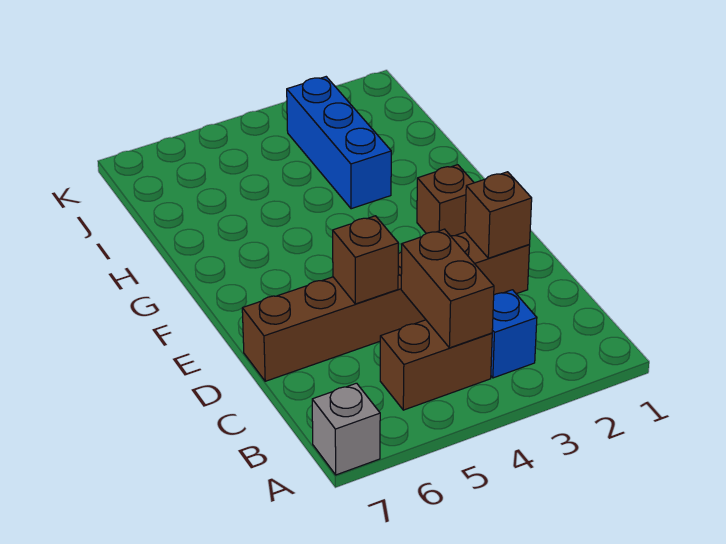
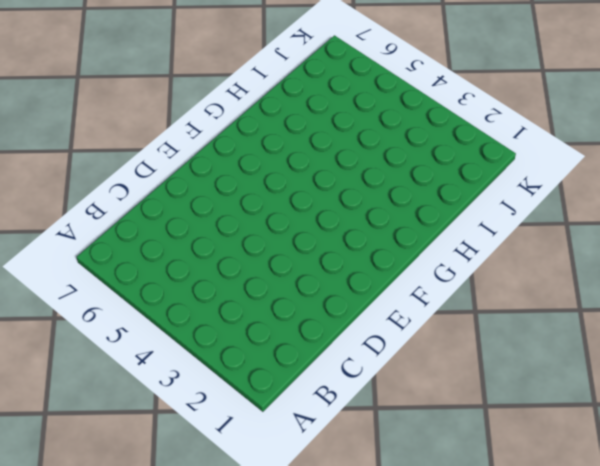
none -> grey 1x1 brick [312,383,380,475]
none -> blue 1x1 brick [491,290,537,378]

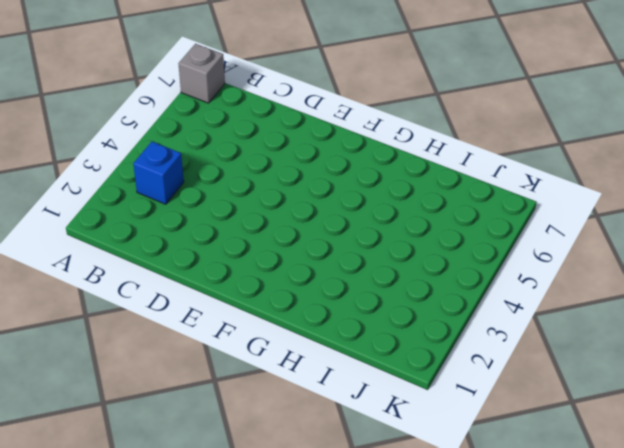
none -> brown 1x2 brick [380,320,492,410]
none -> brown 1x6 brick [242,232,530,381]

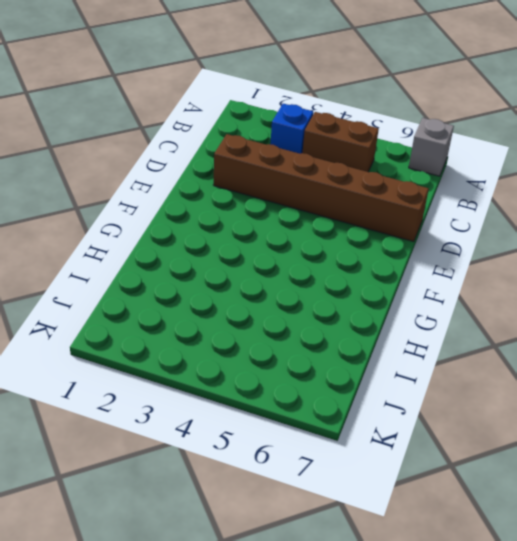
none -> brown 1x1 brick [417,165,474,236]
none -> blue 1x3 brick [287,77,391,209]

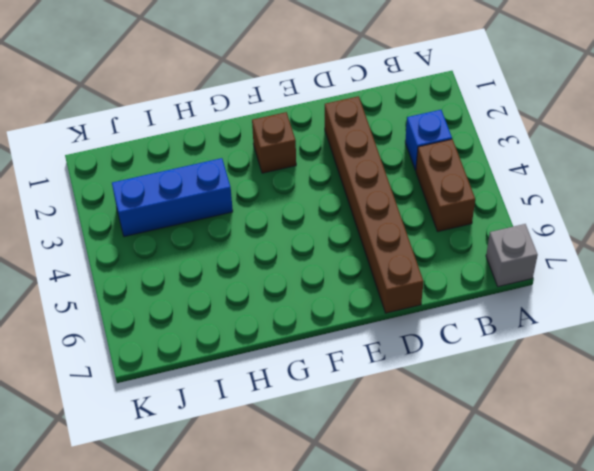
none -> brown 1x2 brick [401,229,494,348]
none -> brown 1x1 brick [465,172,532,258]

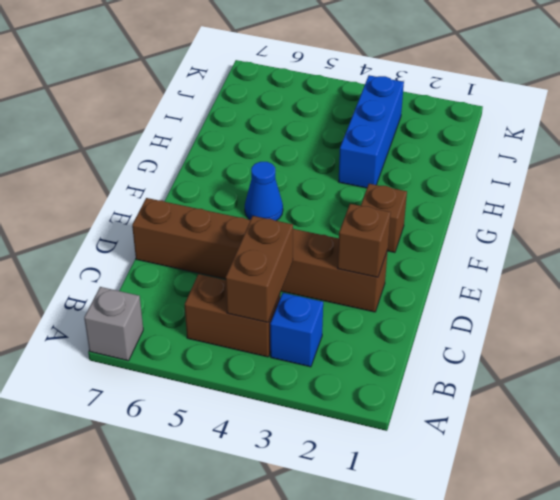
blue 1x1 cone [245,162,283,221] -> none
none -> brown 1x1 brick [333,216,398,304]

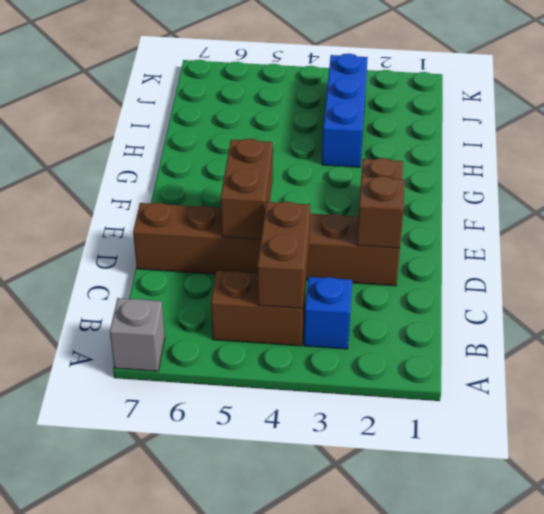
brown 1x2 brick [221,139,273,239] -> brown 1x1 brick [333,216,398,304]

